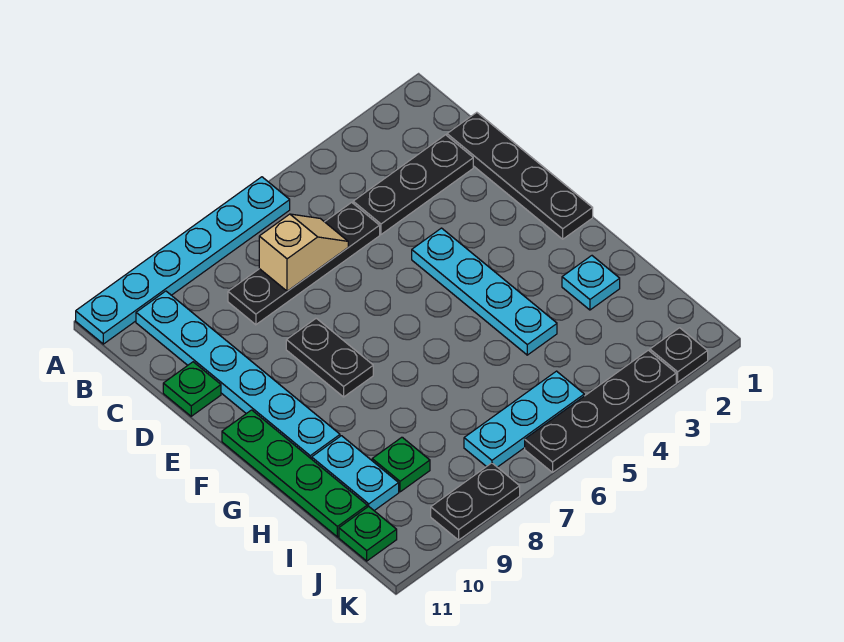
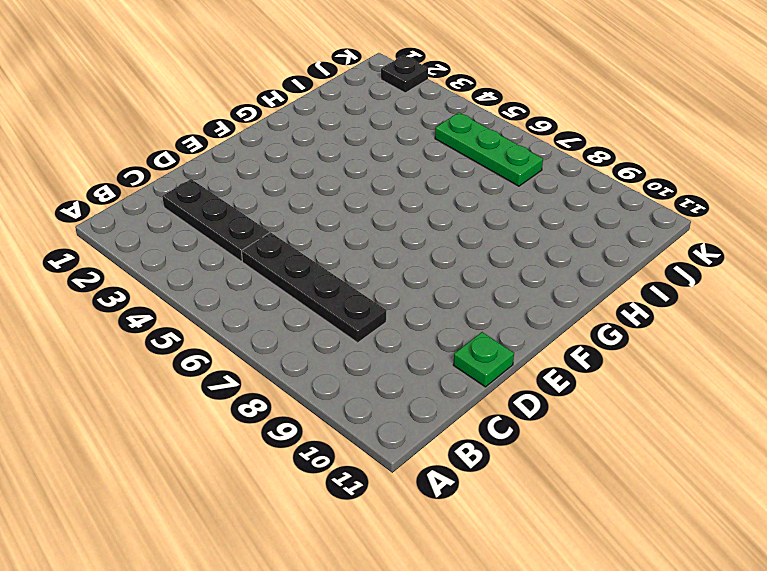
green 1x3 plate [435,113,543,186] -> cyan 1x3 plate [464,371,584,467]
none -> cyan 1x6 plate [76,177,290,344]
none -> cyan 1x6 plate [136,291,340,459]
none -> black 1x4 plate [447,112,593,239]

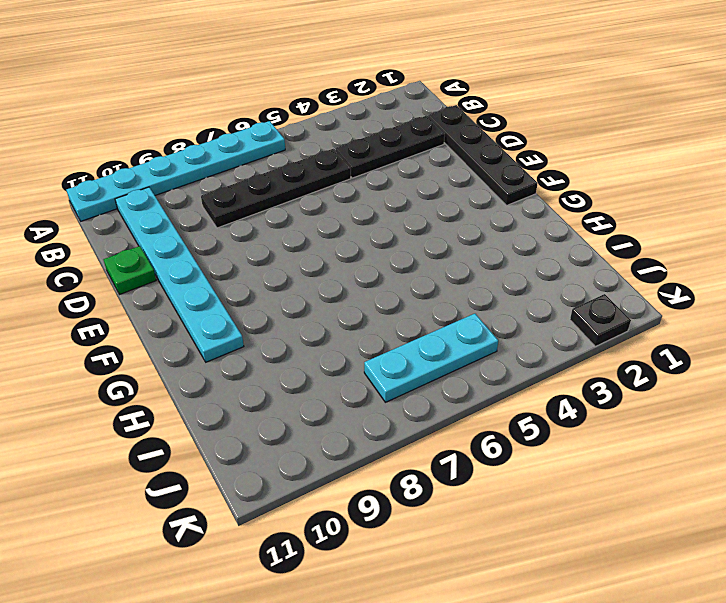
none -> cyan 1x4 plate [412,228,557,355]
none -> black 1x2 plate [286,318,373,397]
none -> green 1x4 plate [222,410,367,537]

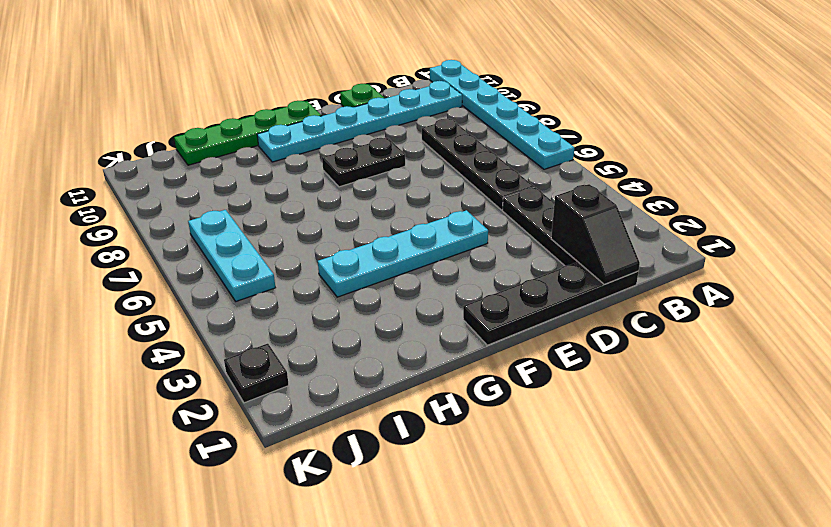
black 1x2 slope [551,184,640,284] -> none
none -> cyan 1x1 plate [562,256,620,310]
none -> cyan 1x2 plate [312,436,399,511]
none -> green 1x1 plate [372,437,430,492]

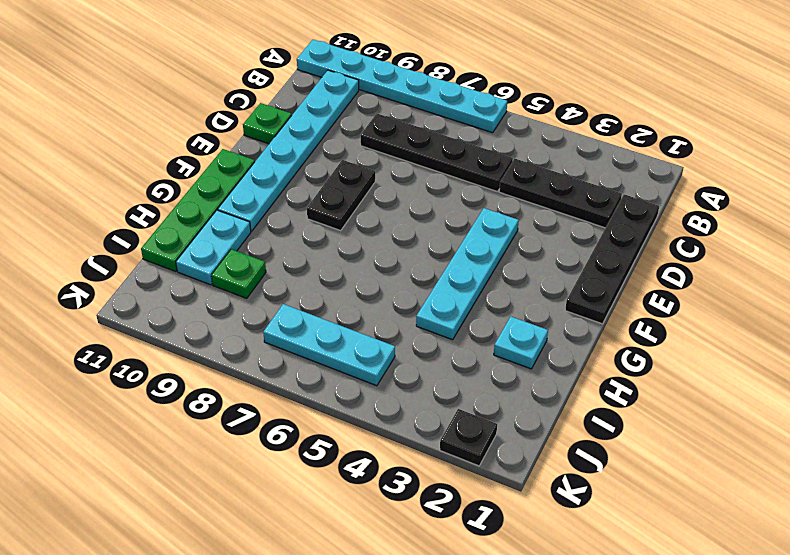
none -> green 1x1 plate [339,506,397,561]
none -> black 1x4 plate [525,350,676,472]
none -> black 1x2 plate [431,463,520,540]

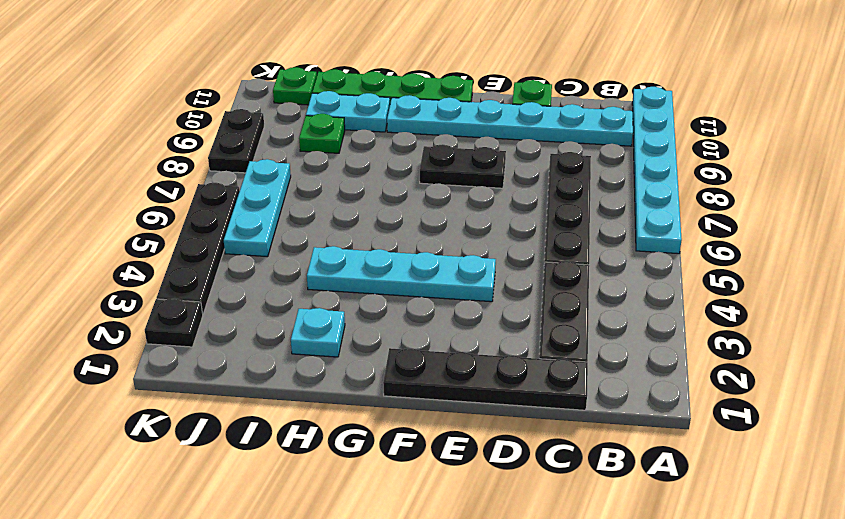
none -> tan 1x2 slope [259,214,348,291]

